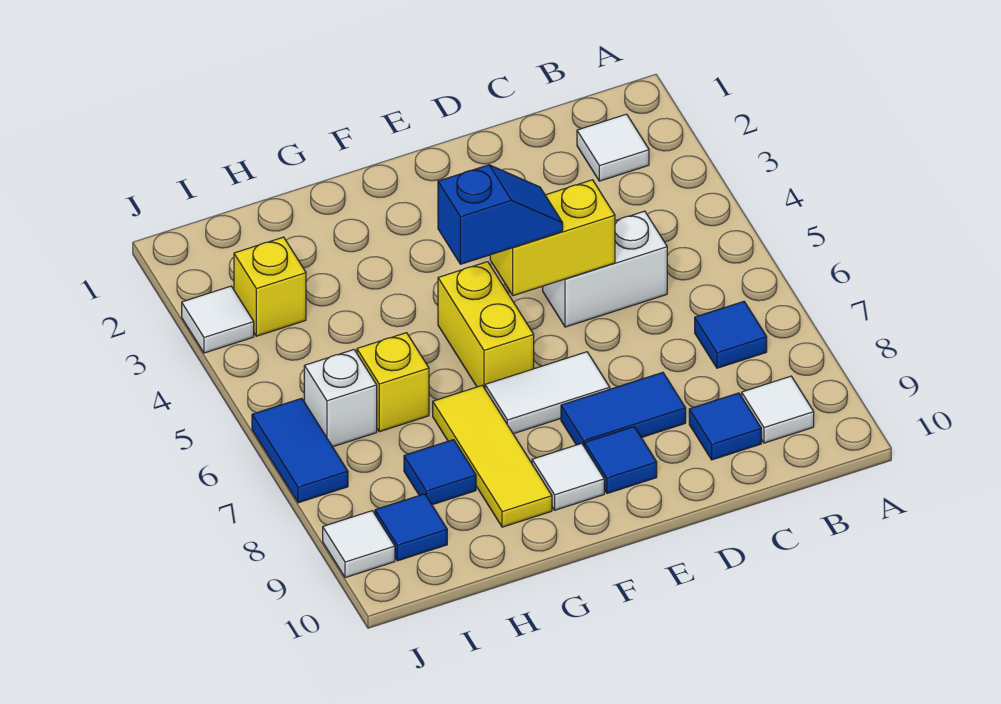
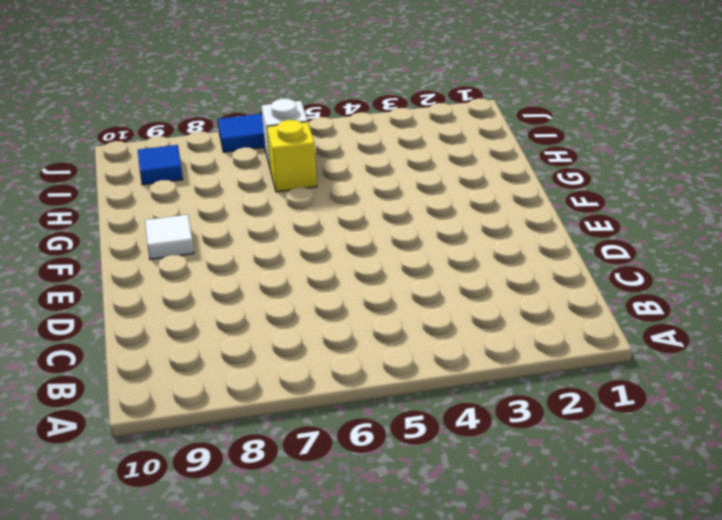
none -> white 1x1 tile [577,114,649,181]
none -> blue 1x1 tile [695,301,767,368]
none -> white 1x1 tile [742,376,814,443]

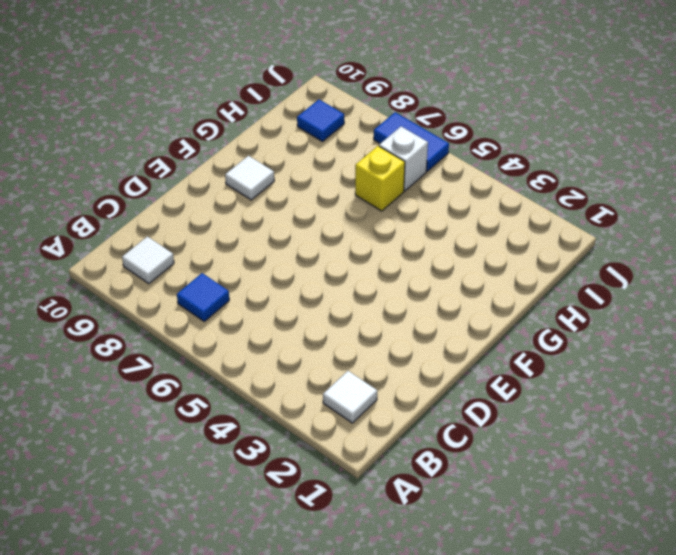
none -> white 1x2 brick [543,211,667,327]
none -> blue 1x1 tile [689,393,761,460]
none -> blue 1x2 tile [561,372,686,446]

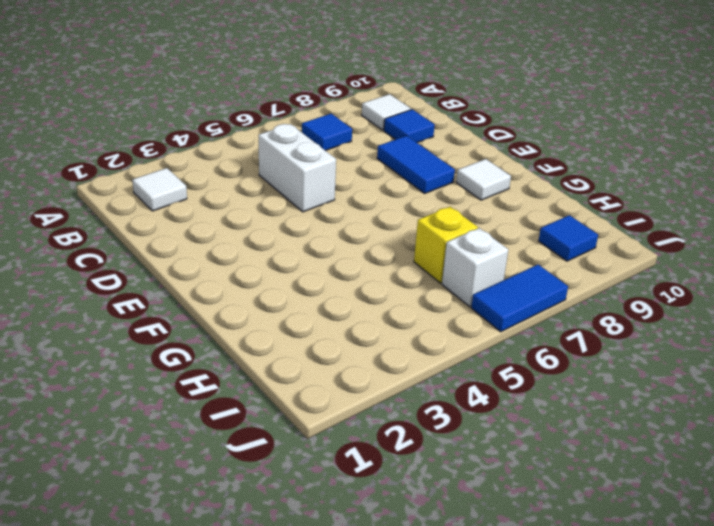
none -> white 1x2 tile [485,352,610,434]
none -> blue 1x1 tile [584,427,657,493]
none -> yellow 1x2 brick [438,262,534,388]

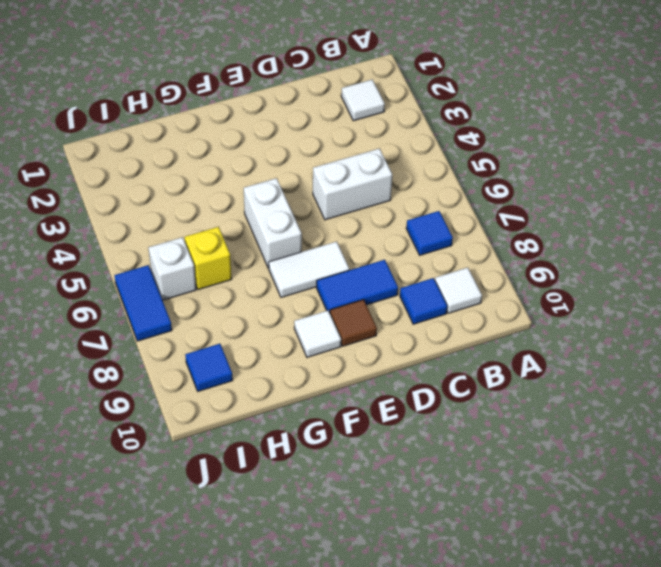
brown 1x1 tile [330,300,377,346] -> blue 1x1 tile [584,427,657,493]
white 1x2 brick [244,178,302,268] -> yellow 1x2 brick [438,262,534,388]
none -> yellow 1x3 tile [433,385,552,527]
none -> blue 1x1 tile [404,440,476,505]
none -> yellow 1x1 brick [234,237,306,336]

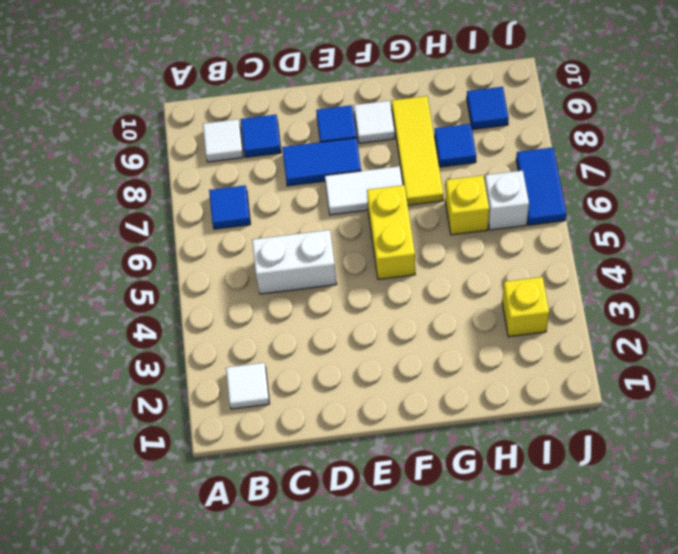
none -> white 1x1 tile [182,286,254,353]
none -> white 1x1 tile [323,511,395,578]
none -> yellow 1x2 brick [490,180,615,296]

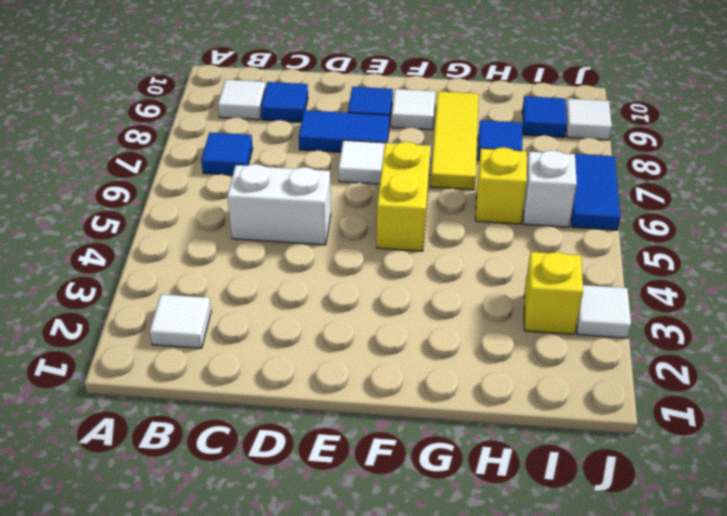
none -> yellow 1x2 brick [490,180,615,296]
none -> blue 1x2 slope [438,165,563,264]

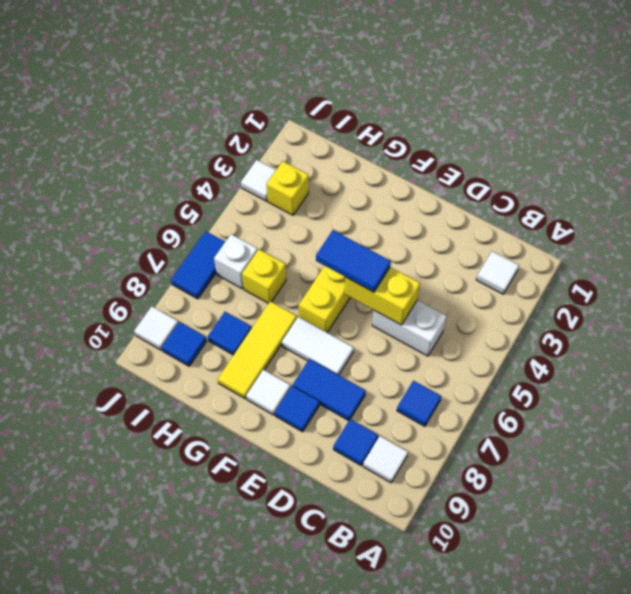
blue 1x2 tile [316,230,391,292] -> blue 1x2 slope [438,165,563,264]

